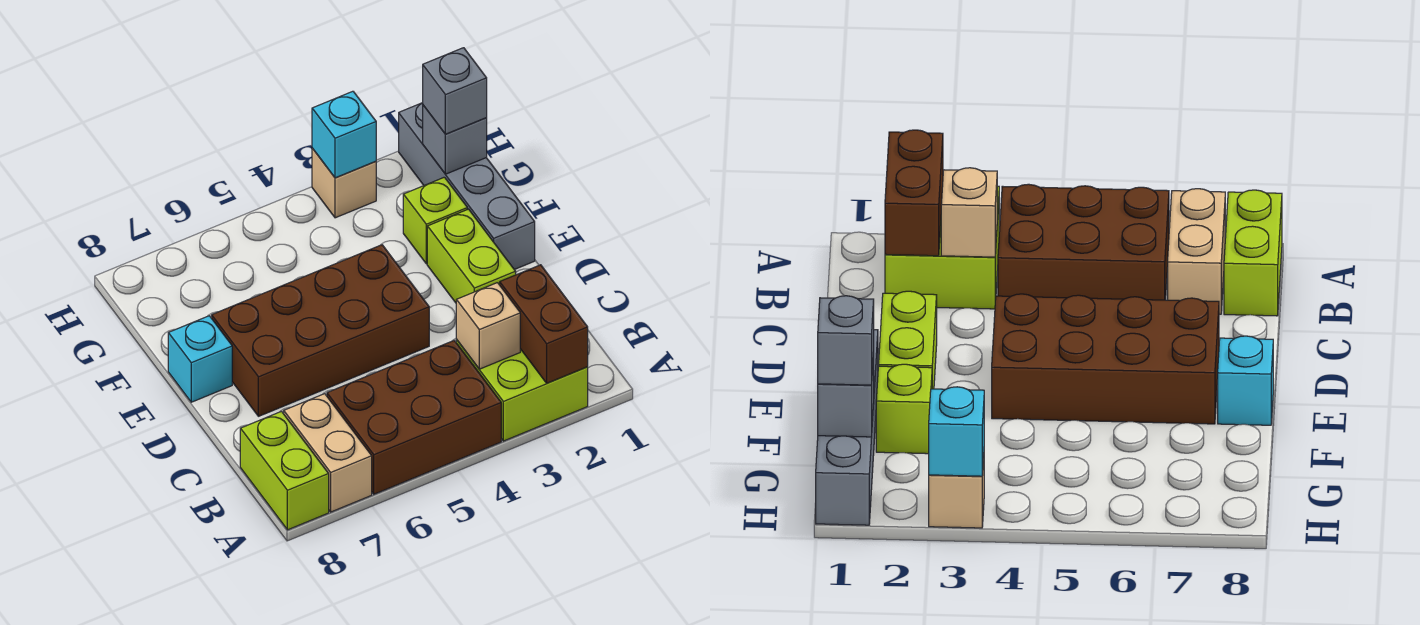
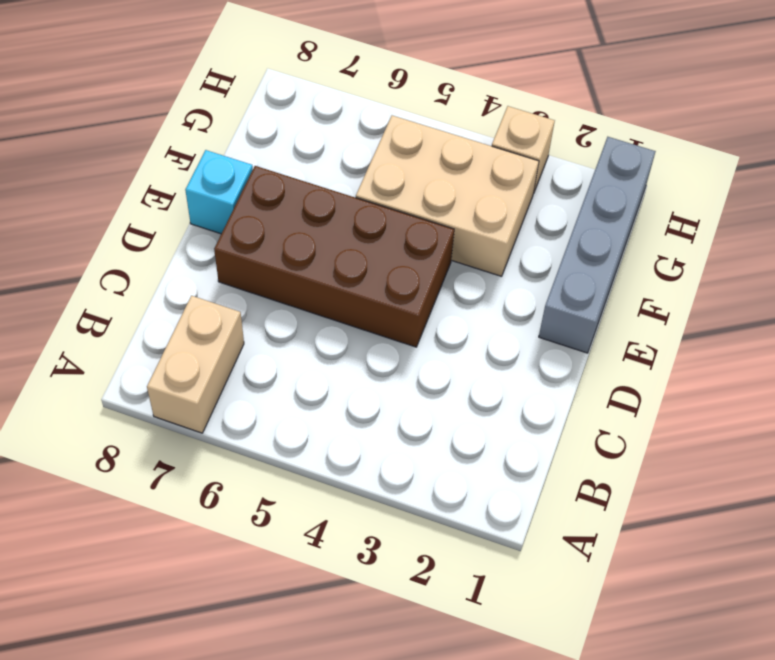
tan 2x3 brick [356,116,539,276] -> none
none -> lime 2x2 brick [456,340,588,441]
none -> brown 2x3 brick [327,341,501,494]
none -> lime 1x2 brick [240,411,329,530]

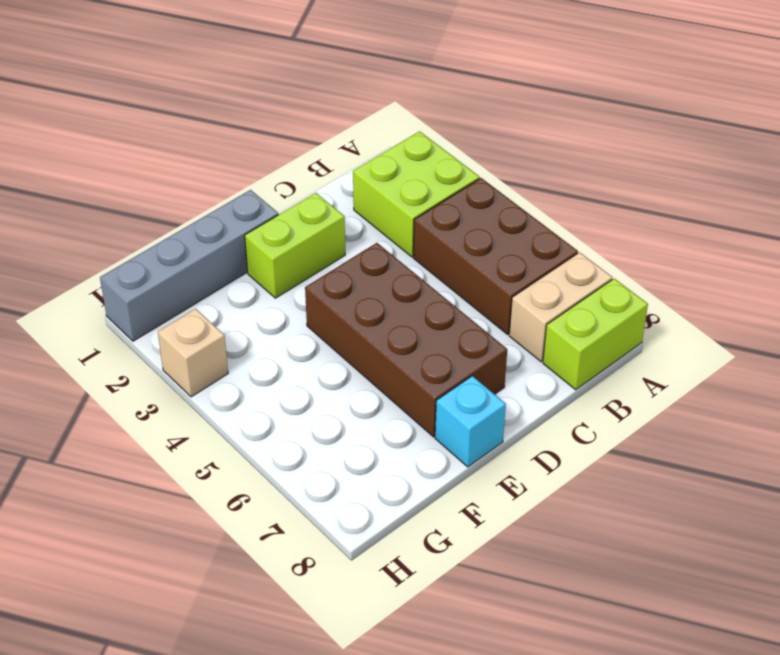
none -> lime 1x1 brick [403,177,467,264]
none -> brown 1x2 brick [500,265,588,383]
none -> tan 1x1 brick [456,283,520,369]

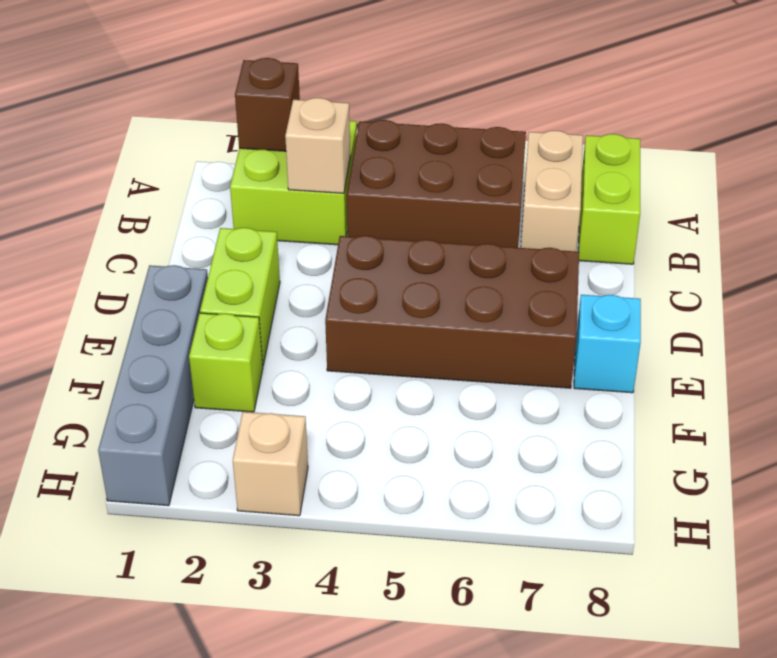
brown 1x1 brick [235,58,300,151] -> brown 1x2 brick [500,265,588,383]
none -> grey 1x1 brick [423,105,487,174]
none -> cyan 1x1 brick [312,91,376,178]
none -> grey 1x1 brick [423,48,487,134]

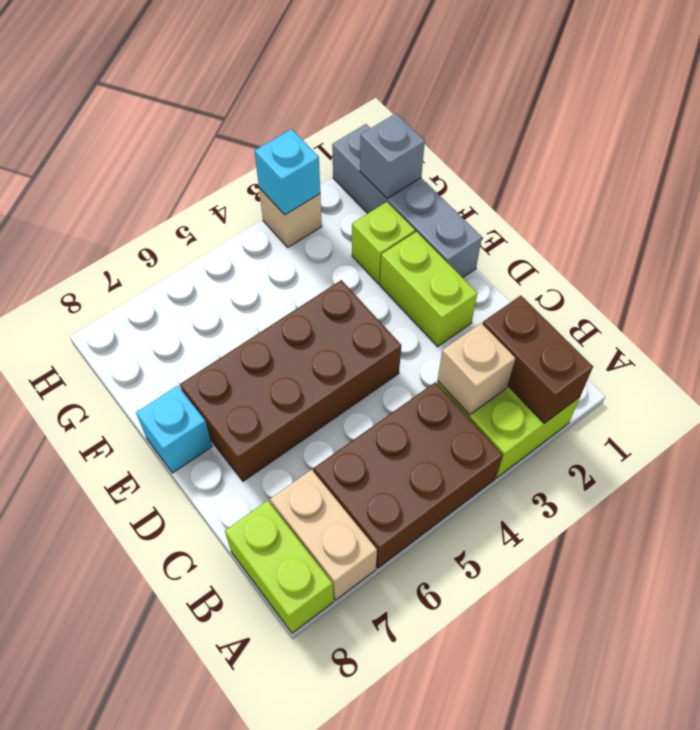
none -> grey 1x1 brick [423,48,487,134]

